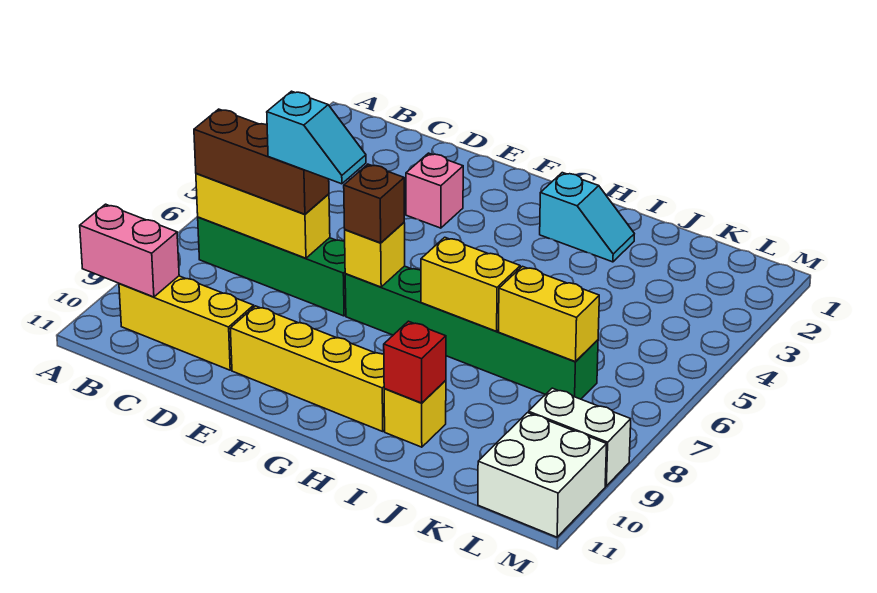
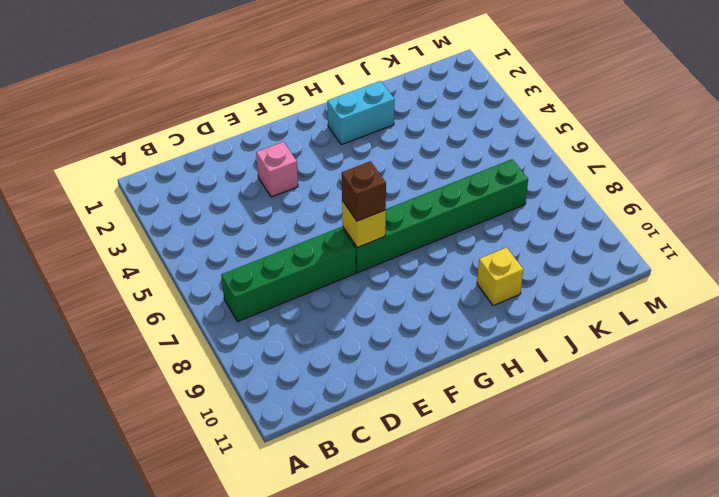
cyan 1x2 brick [327,81,395,145] -> cyan 1x2 slope [540,173,634,262]
none -> yellow 1x3 brick [119,276,254,370]
none -> yellow 1x4 brick [230,306,385,431]
none -> white 1x2 brick [529,388,631,486]

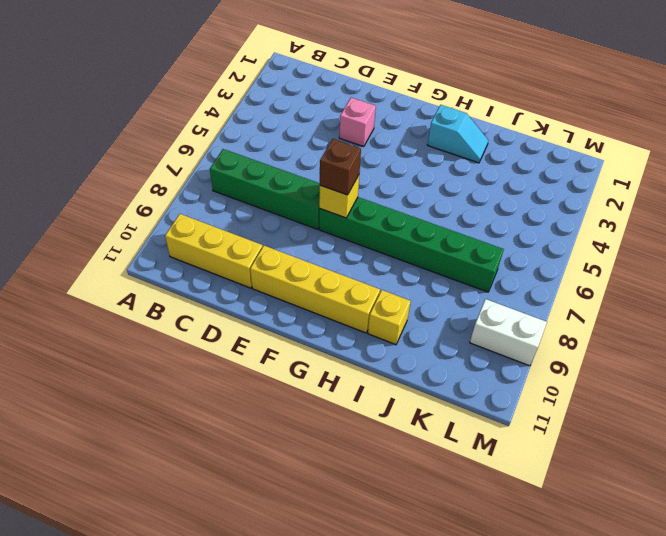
none -> white 2x2 brick [478,413,607,537]
none -> pink 1x2 brick [80,204,179,297]
none -> yellow 1x3 brick [196,173,330,258]

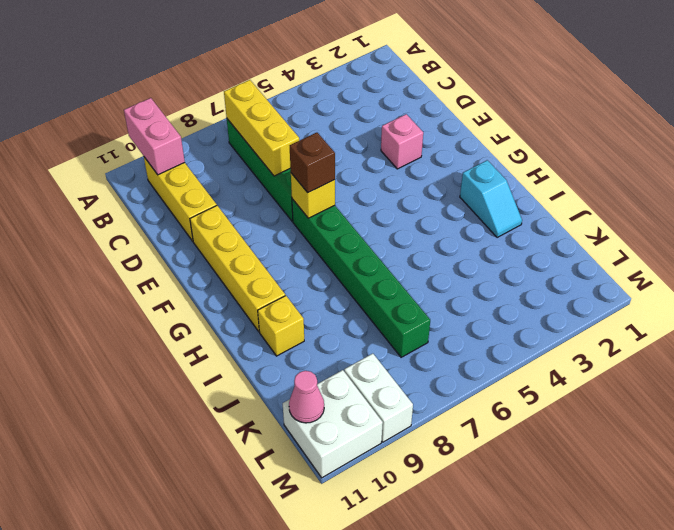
pink 1x1 cone [289,371,324,423] -> none
none -> yellow 1x2 brick [421,237,520,331]
none -> red 1x1 brick [384,321,446,403]
none -> yellow 1x2 brick [499,266,599,361]

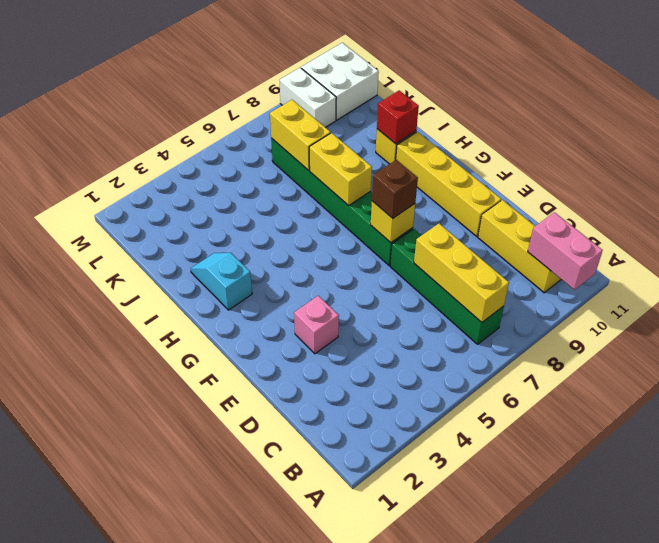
none -> brown 1x3 brick [194,109,329,214]
none -> cyan 1x2 slope [267,91,366,184]

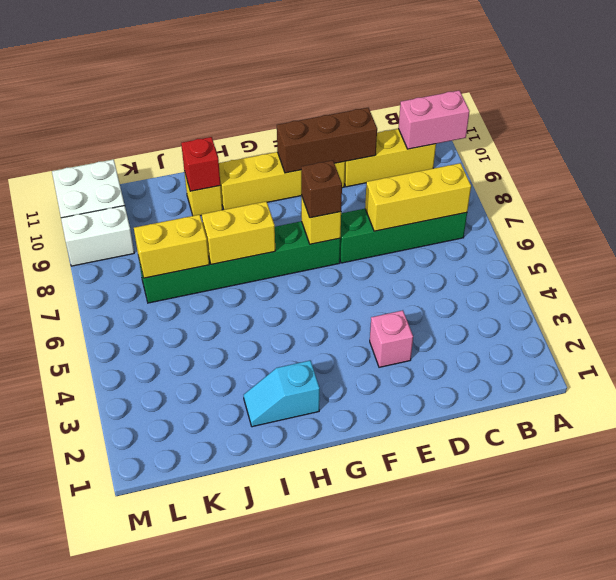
brown 1x3 brick [277,108,377,173] -> brown 1x3 brick moved to [194,109,329,214]
none -> cyan 1x2 slope [267,91,366,184]

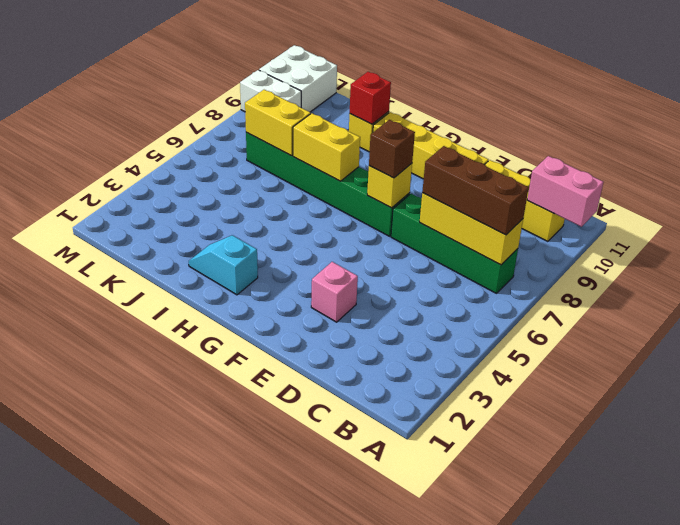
none -> cyan 1x2 slope [267,91,366,184]

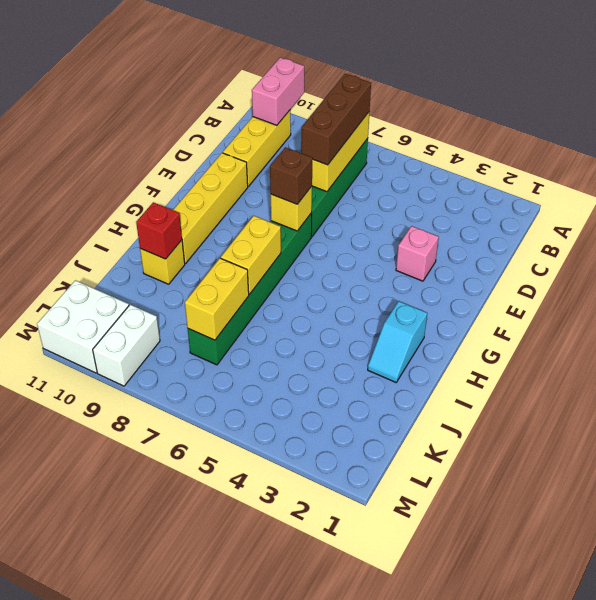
none -> cyan 1x2 slope [267,91,366,184]

